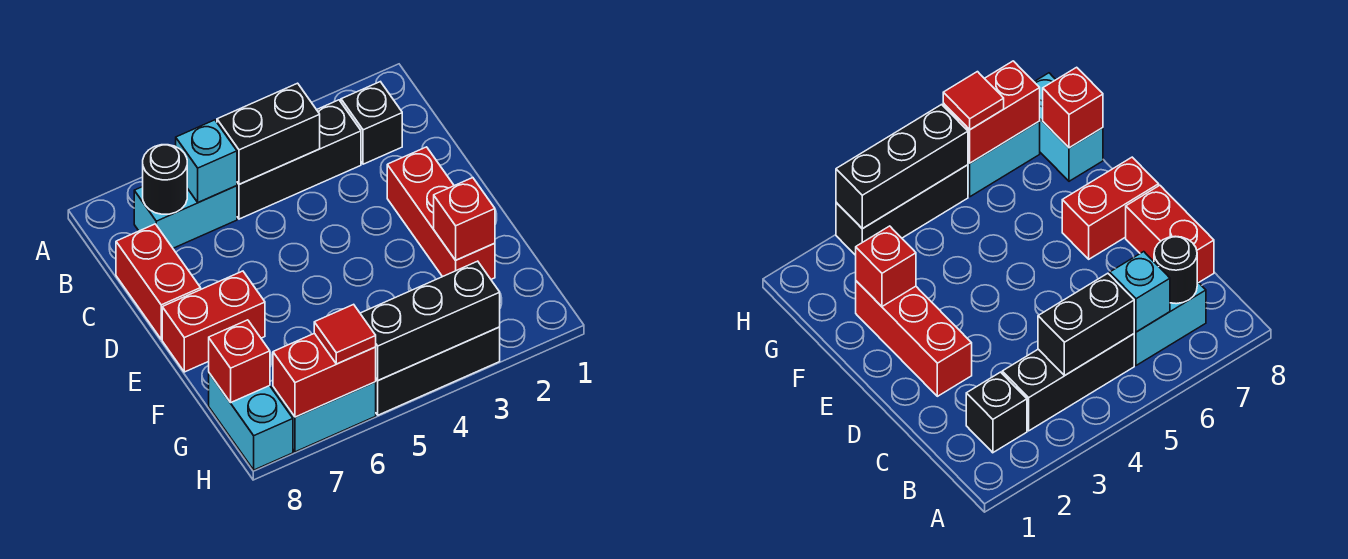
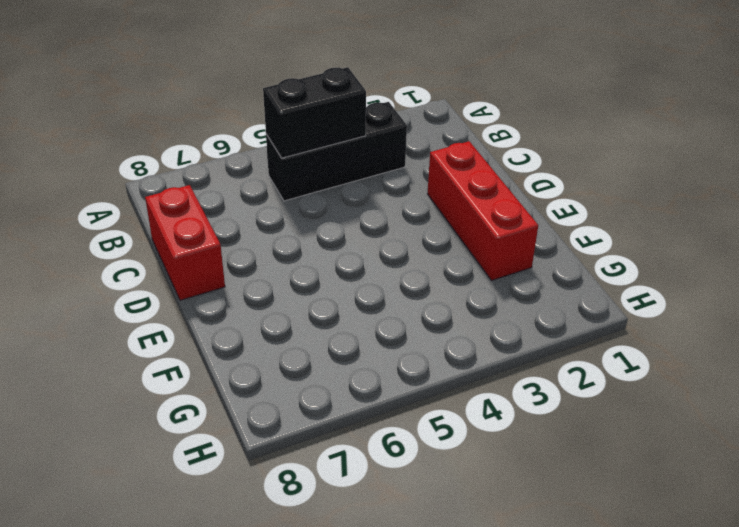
none -> black 1x1 brick [341,82,402,164]
none -> cyan 1x2 brick [134,186,237,248]
none -> red 1x2 brick [162,271,265,372]

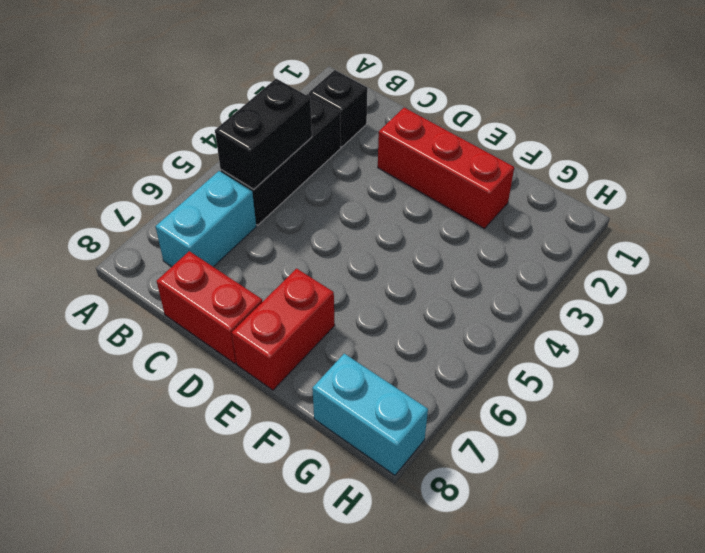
none -> black 1x3 brick [376,327,500,415]
none -> cyan 1x2 brick [273,382,376,452]
none -> cyan 1x1 brick [176,120,237,203]

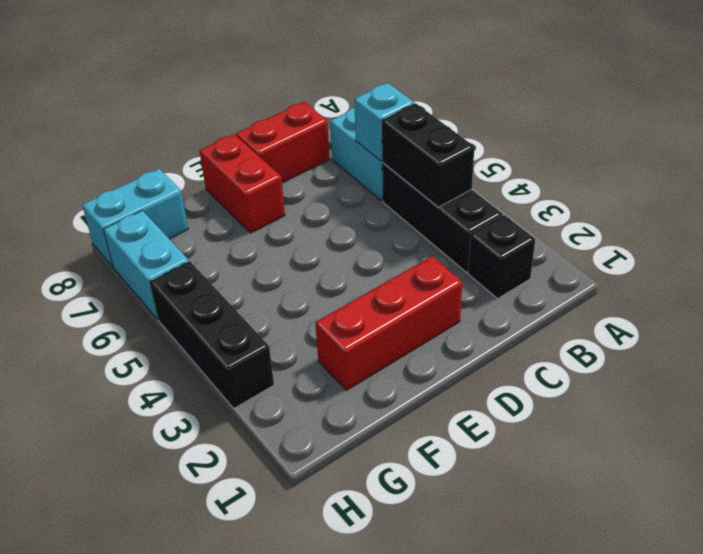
none -> black 1x1 round brick [143,145,187,214]
none -> red 1x1 brick [434,177,495,260]
none -> red 1x1 brick [209,320,270,403]

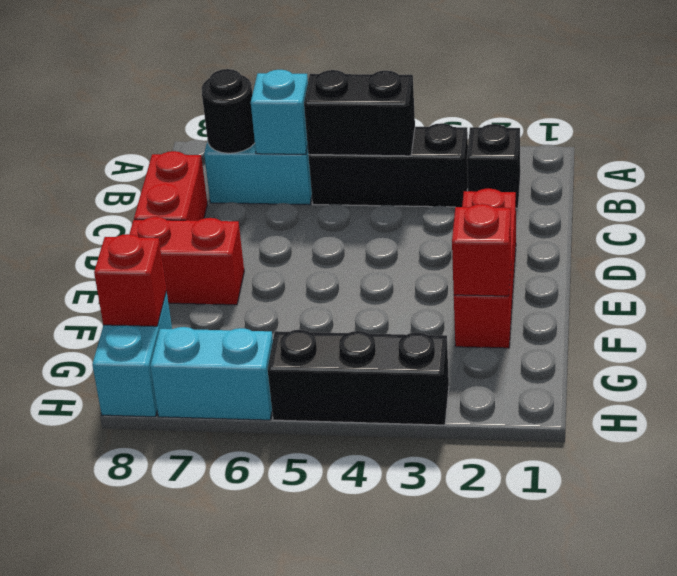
none -> black 1x3 brick [360,261,500,380]
none -> red 1x2 brick [273,333,376,417]
none -> red 1x1 tile [314,304,376,364]

